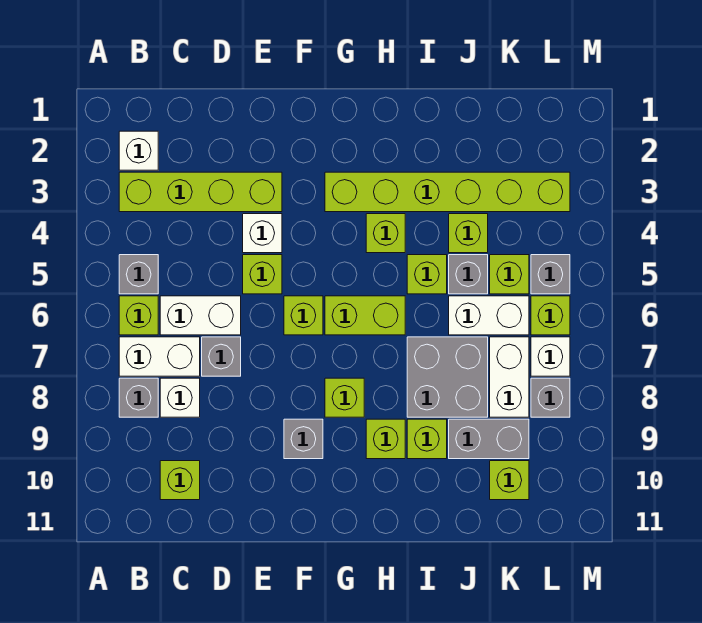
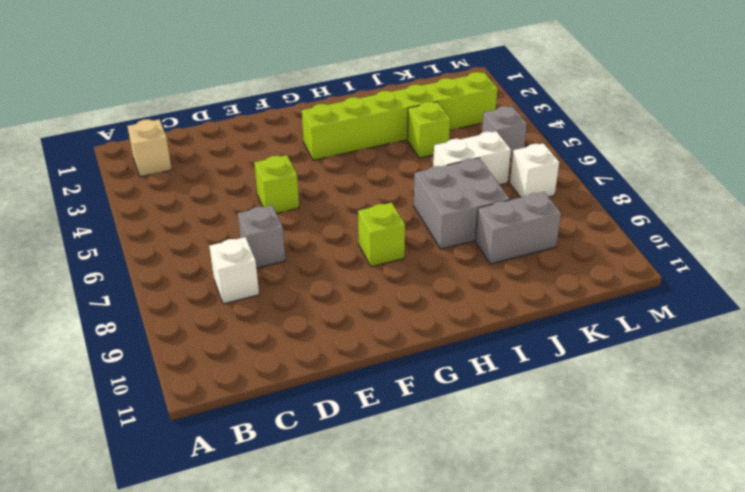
tan 1x1 brick [127,119,172,177] -> white 1x1 brick [119,131,158,170]
none -> lime 1x4 brick [119,172,282,212]
none -> grey 1x1 brick [119,255,158,294]
none -> lime 1x1 brick [119,296,158,335]
none -> white 1x2 brick [119,337,200,376]

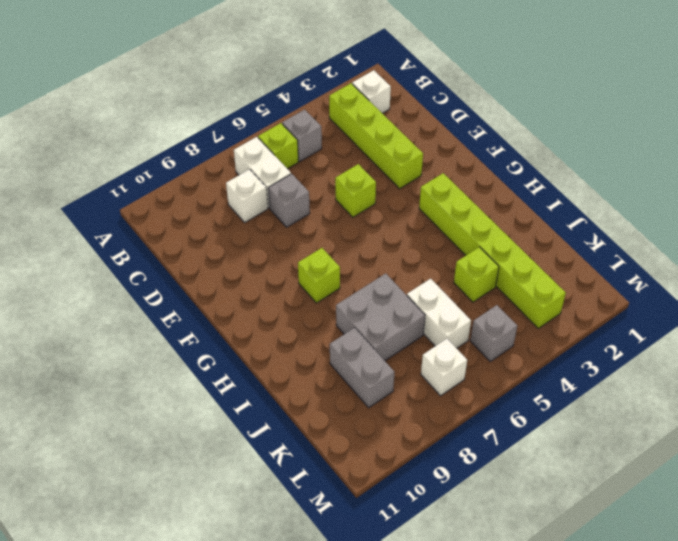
none -> grey 1x1 brick [119,378,158,417]
none -> white 1x2 brick [160,296,241,335]
none -> lime 1x1 brick [160,461,200,500]
none -> white 1x1 brick [243,214,282,253]

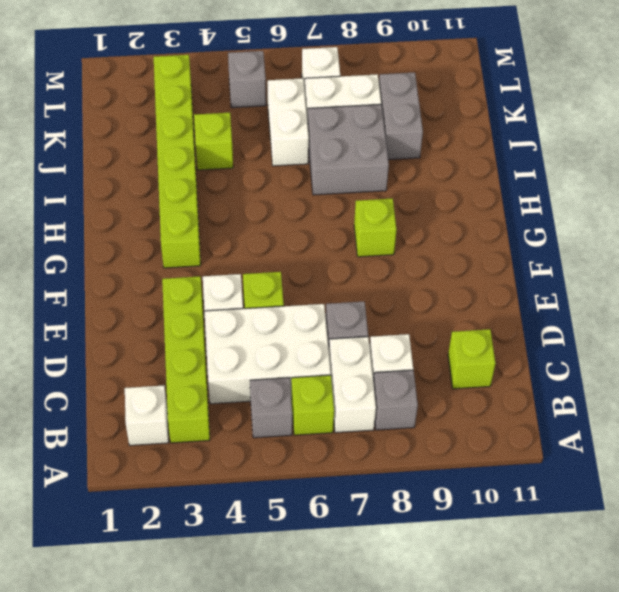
white 2x3 brick [204,304,331,404] -> white 1x2 brick [160,296,241,335]
none -> lime 1x1 brick [284,296,323,335]
none -> grey 1x1 brick [284,419,323,459]
none -> lime 1x2 brick [325,296,405,335]
none -> lime 1x1 brick [366,214,405,253]

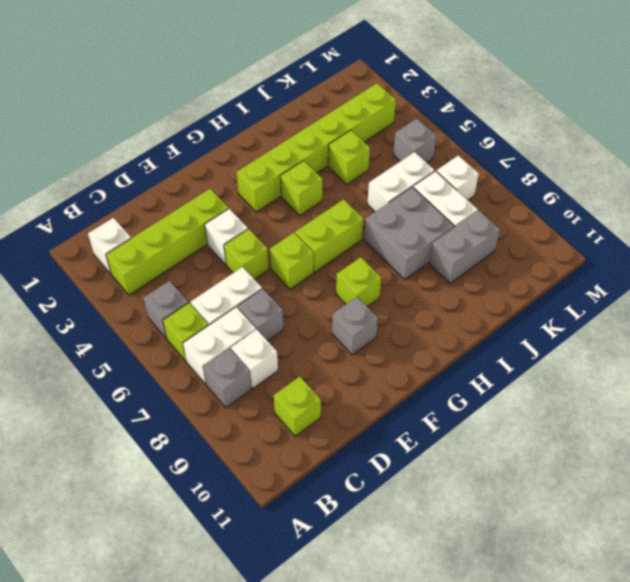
none -> lime 1x1 brick [366,419,405,459]
none -> lime 1x1 brick [407,255,447,294]
none -> lime 1x1 brick [407,419,447,459]
none -> grey 1x1 brick [449,255,488,294]

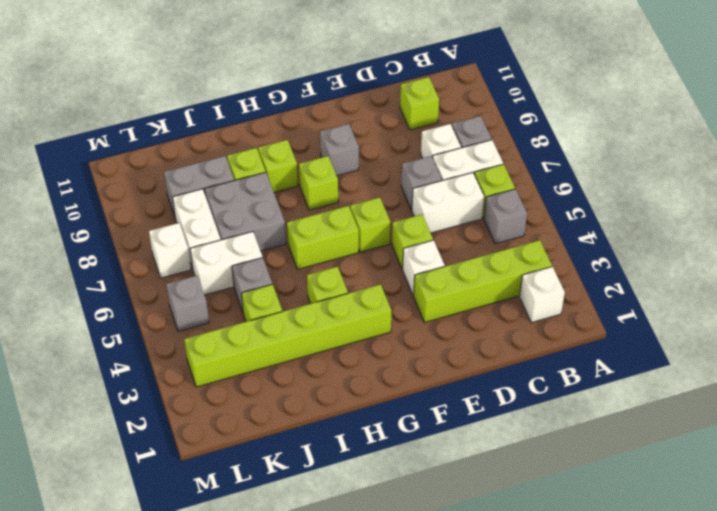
none -> lime 1x1 brick [407,255,447,294]
none -> lime 1x1 brick [490,255,529,294]
none -> lime 1x1 brick [490,461,529,500]
none -> lime 1x1 brick [531,296,570,335]

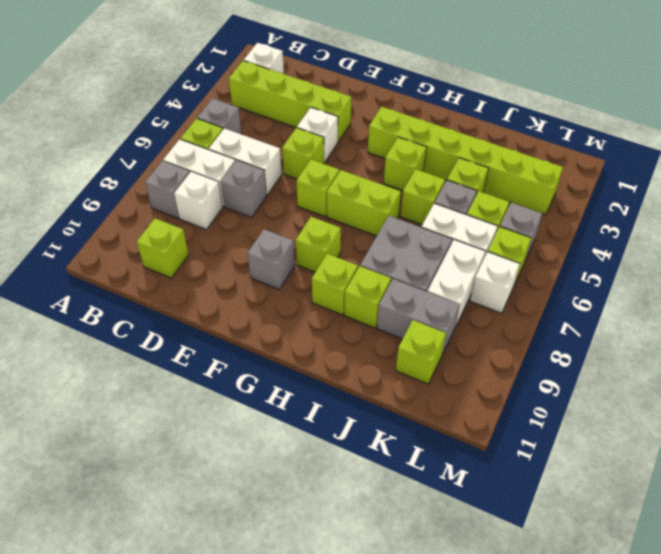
none -> grey 1x1 brick [531,378,570,417]

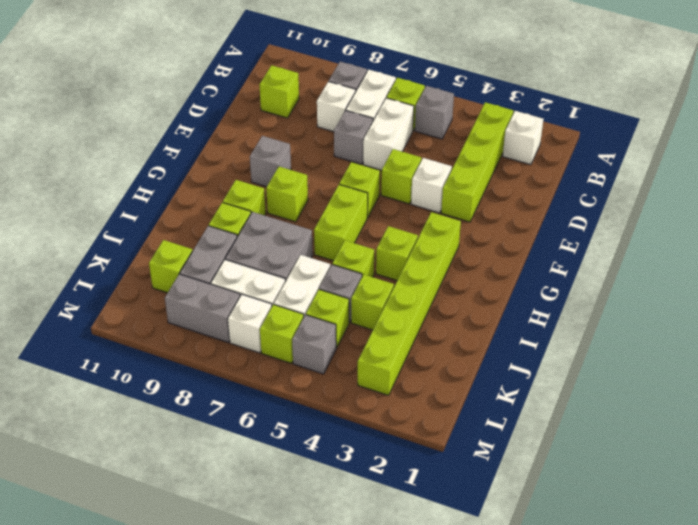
grey 1x2 brick [165,274,240,343] -> grey 1x1 brick [531,378,570,417]

